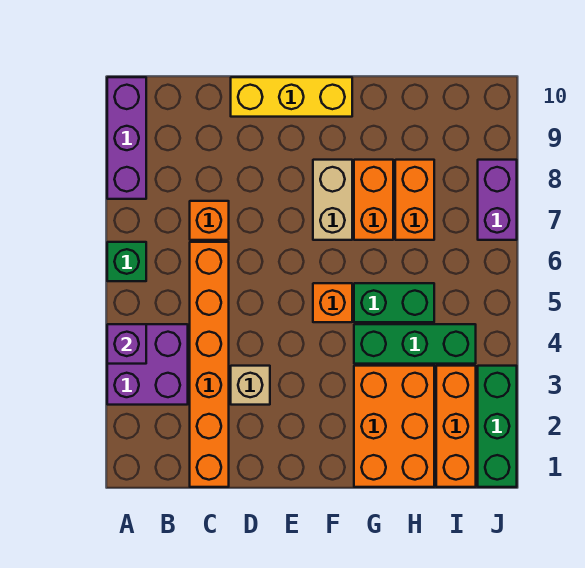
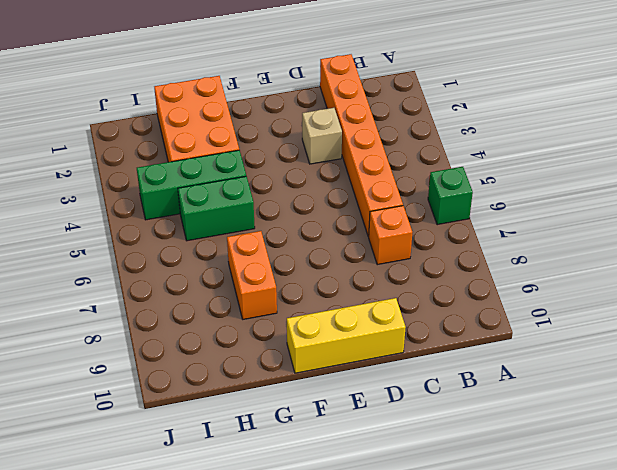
none -> purple 2x2 brick [107,324,188,405]
none -> purple 1x3 brick [107,77,146,199]
none -> orange 1x1 brick [313,283,352,322]

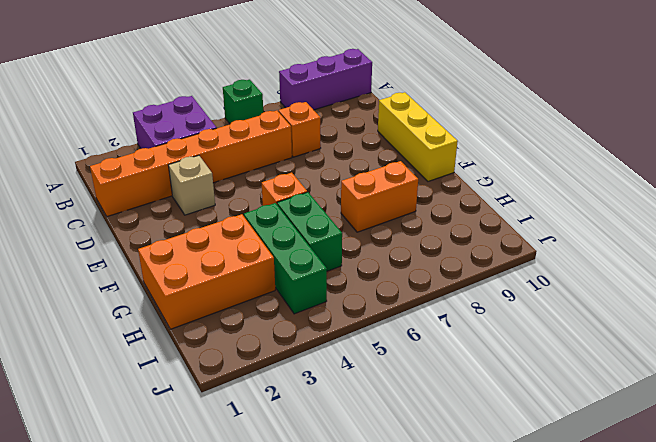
none -> tan 1x2 brick [313,160,352,240]
none -> orange 1x2 brick [395,160,434,240]
none -> orange 1x3 brick [436,366,476,487]

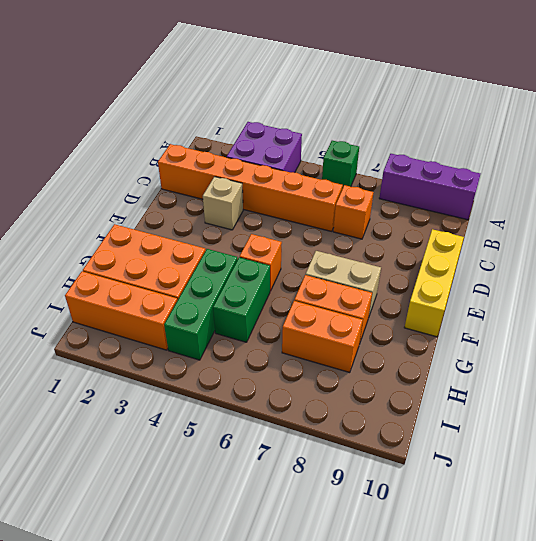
none -> green 1x3 brick [478,366,517,487]
none -> purple 1x2 brick [478,160,517,240]
none -> purple 1x1 brick [107,324,146,364]

